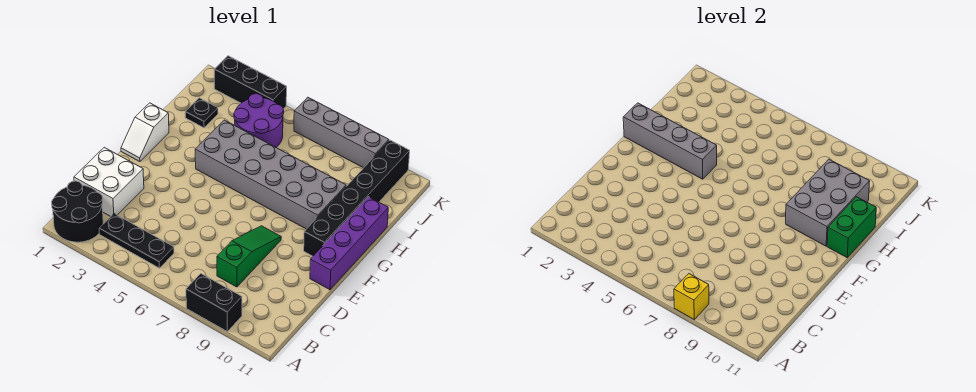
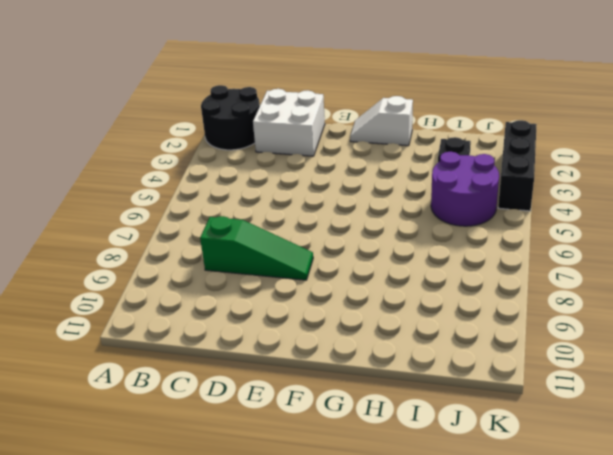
none -> black 1x2 brick [186,274,242,331]
none -> black 1x3 plate [99,214,174,268]
none -> purple 1x4 brick [310,197,388,290]

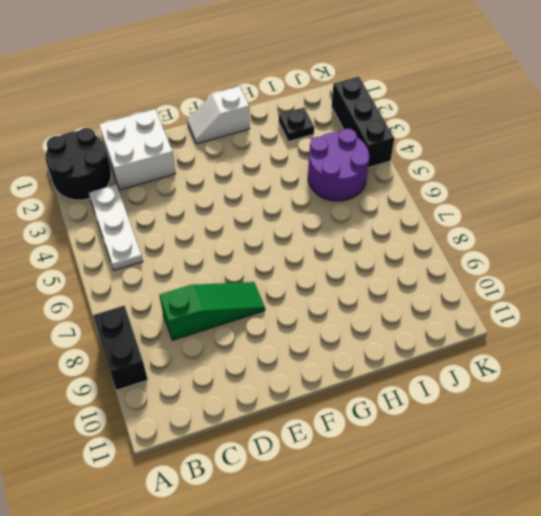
white 1x3 plate [89,185,143,270] -> black 1x3 plate [99,214,174,268]
none -> purple 1x4 brick [310,197,388,290]
none -> black 1x6 brick [304,140,410,256]
none -> grey 2x6 brick [195,120,346,229]

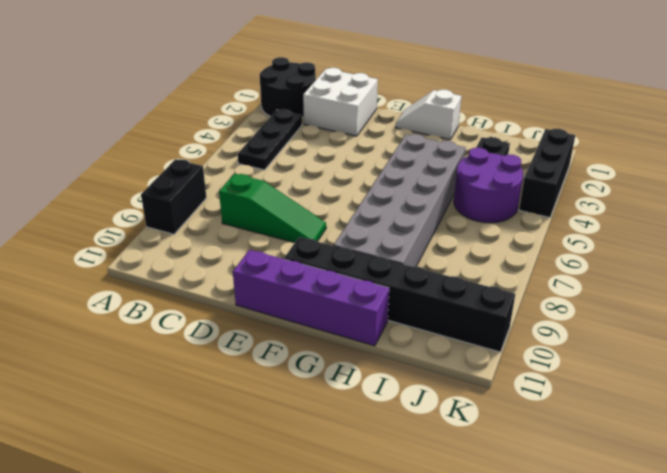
none -> grey 1x4 brick [294,97,389,168]
none -> yellow 1x1 brick [674,274,709,319]
none -> grey 1x4 brick [623,103,717,179]

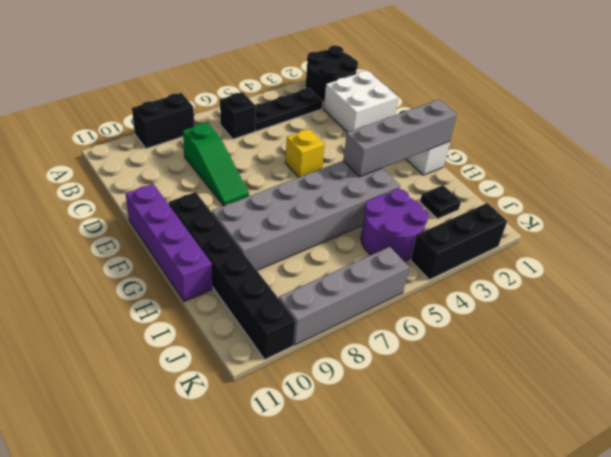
black 1x1 brick [220,92,256,139] -> none
yellow 1x1 brick [285,129,325,177] -> yellow 1x1 brick moved to [674,274,709,319]
none -> grey 2x3 brick [786,159,870,246]
none -> green 1x2 brick [827,197,876,257]

